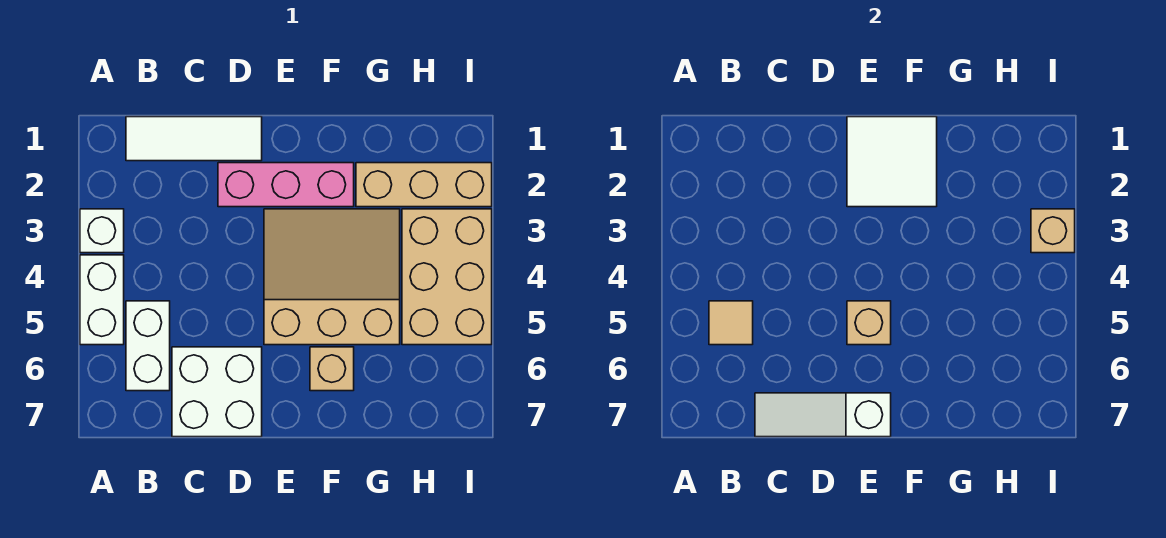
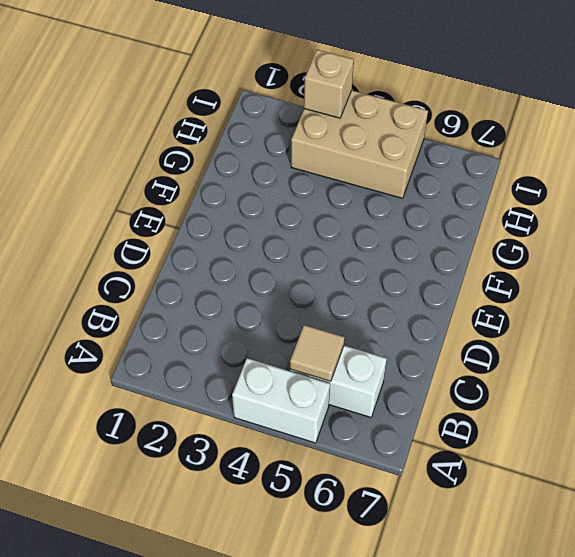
none -> white 1x1 brick [80,209,124,253]
none -> white 1x3 tile [126,117,262,161]
none -> white 2x2 brick [172,347,262,437]

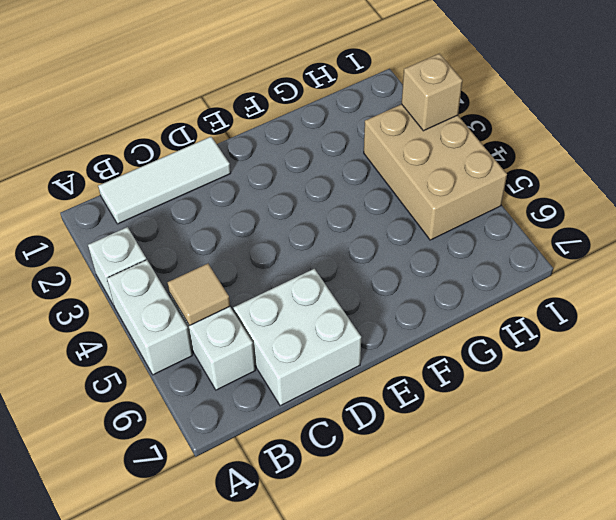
none -> pink 1x3 brick [218,163,354,207]
none -> tan 3x3 slope [264,209,400,345]
none -> tan 1x1 brick [310,347,354,391]

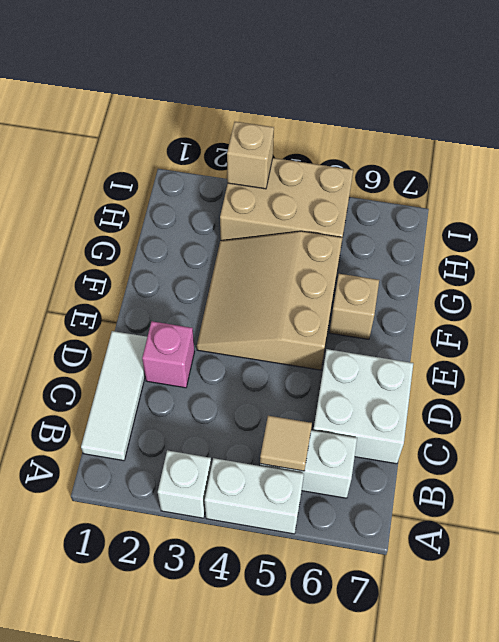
pink 1x1 brick [142,321,195,388] -> pink 1x3 brick [218,163,354,207]
none -> tan 1x3 brick [356,163,492,207]
none -> white 1x3 slope [755,393,891,437]
none -> white 2x2 tile [847,117,937,207]

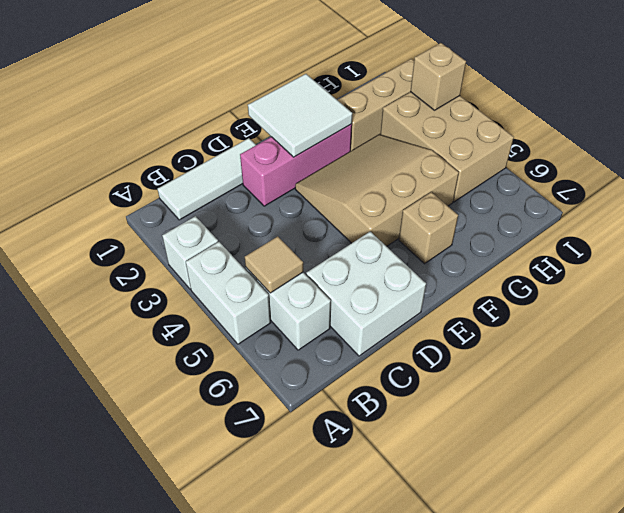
none -> white 1x3 slope [755,393,891,437]
none -> tan 1x1 brick [847,301,891,345]

